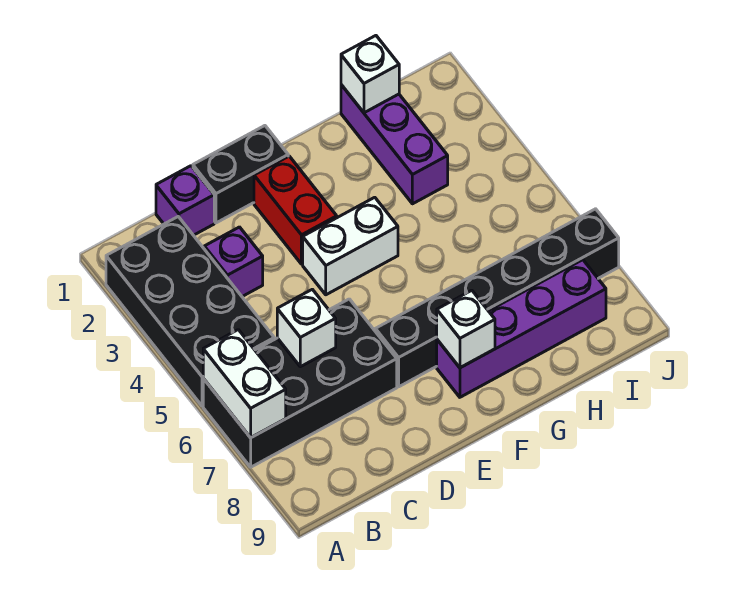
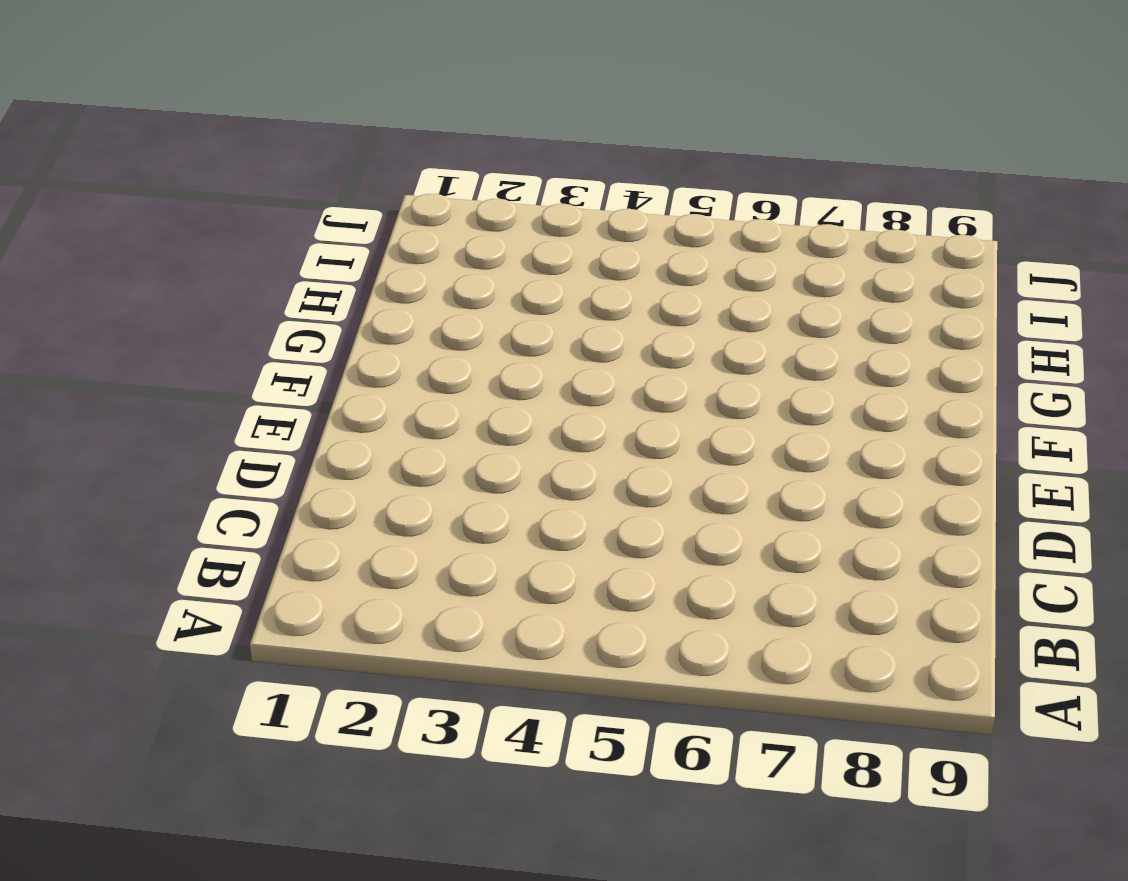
none -> black 2x4 brick [106,217,274,406]
none -> black 2x4 brick [203,299,397,467]
none -> purple 1x1 brick [156,166,214,235]

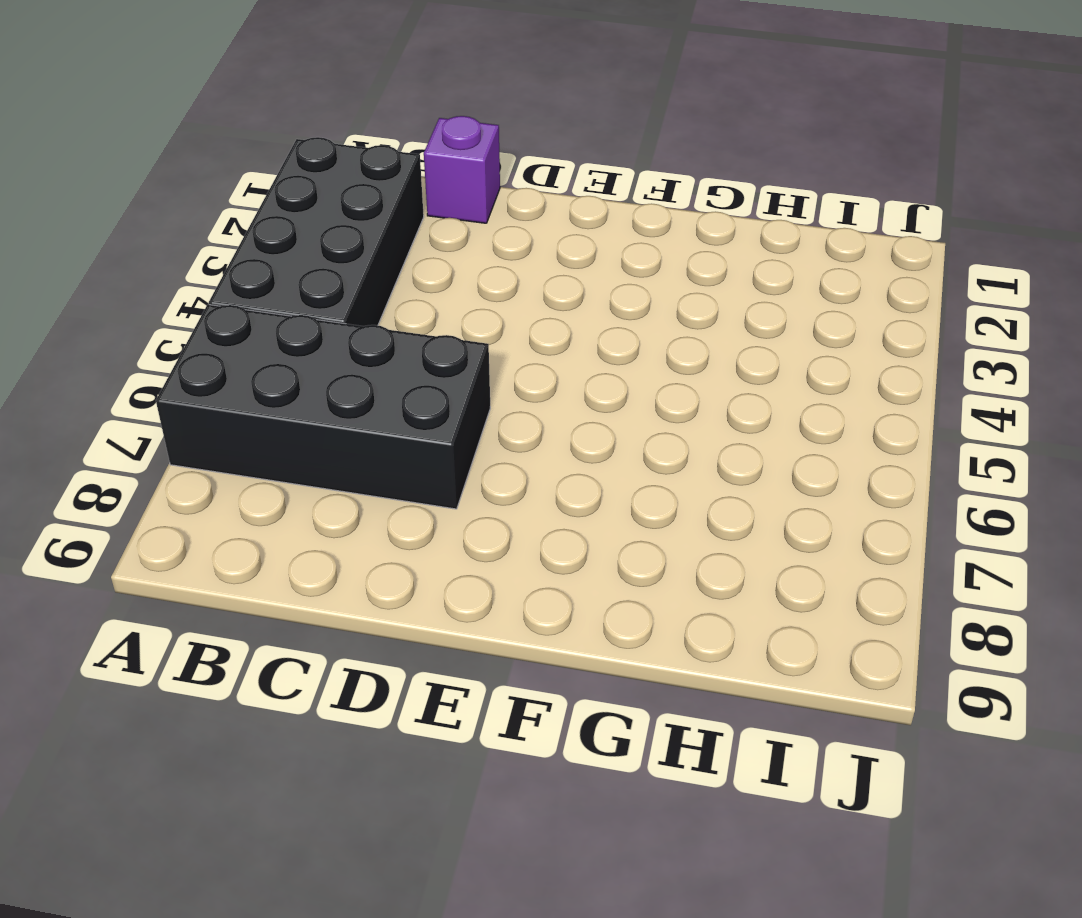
none -> purple 1x1 brick [204,227,263,296]
none -> black 1x2 brick [193,126,288,223]
none -> red 1x2 brick [254,156,337,264]

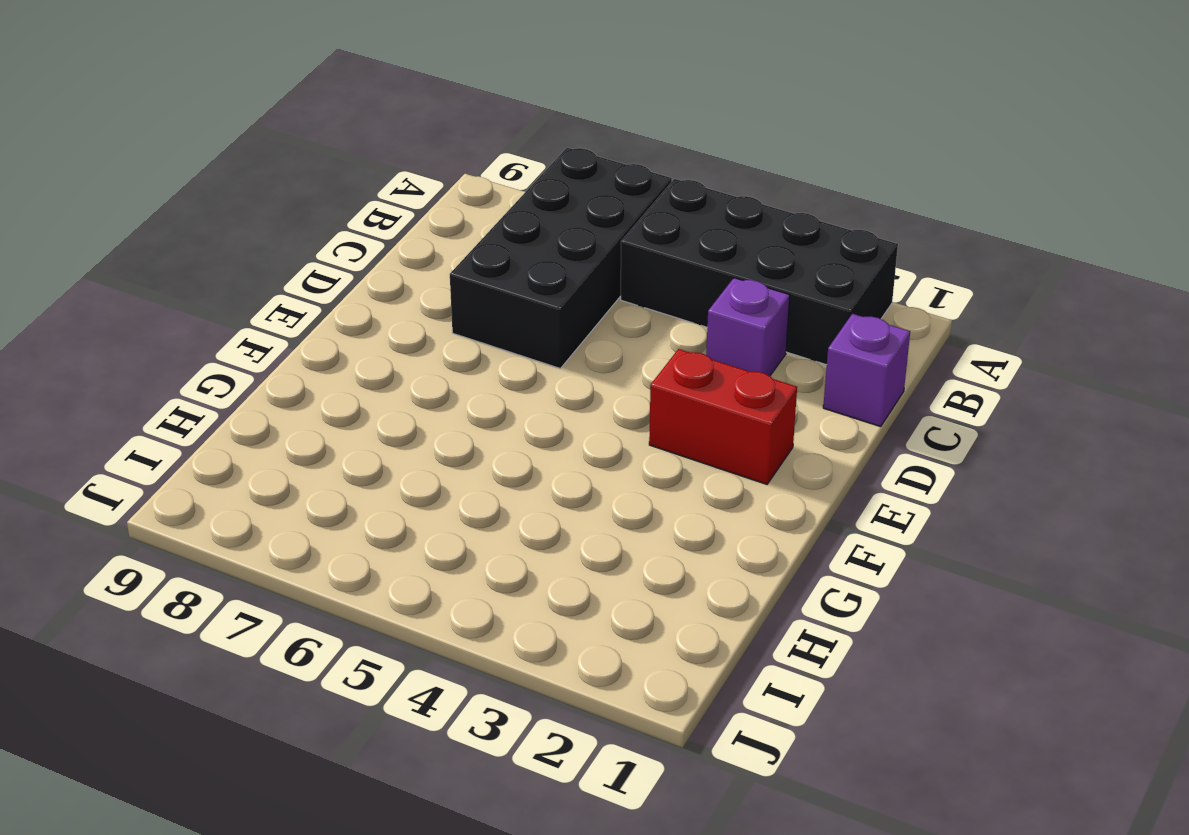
none -> black 1x2 brick [193,126,288,223]
none -> white 1x2 brick [303,197,398,295]
none -> black 1x6 brick [375,209,619,387]

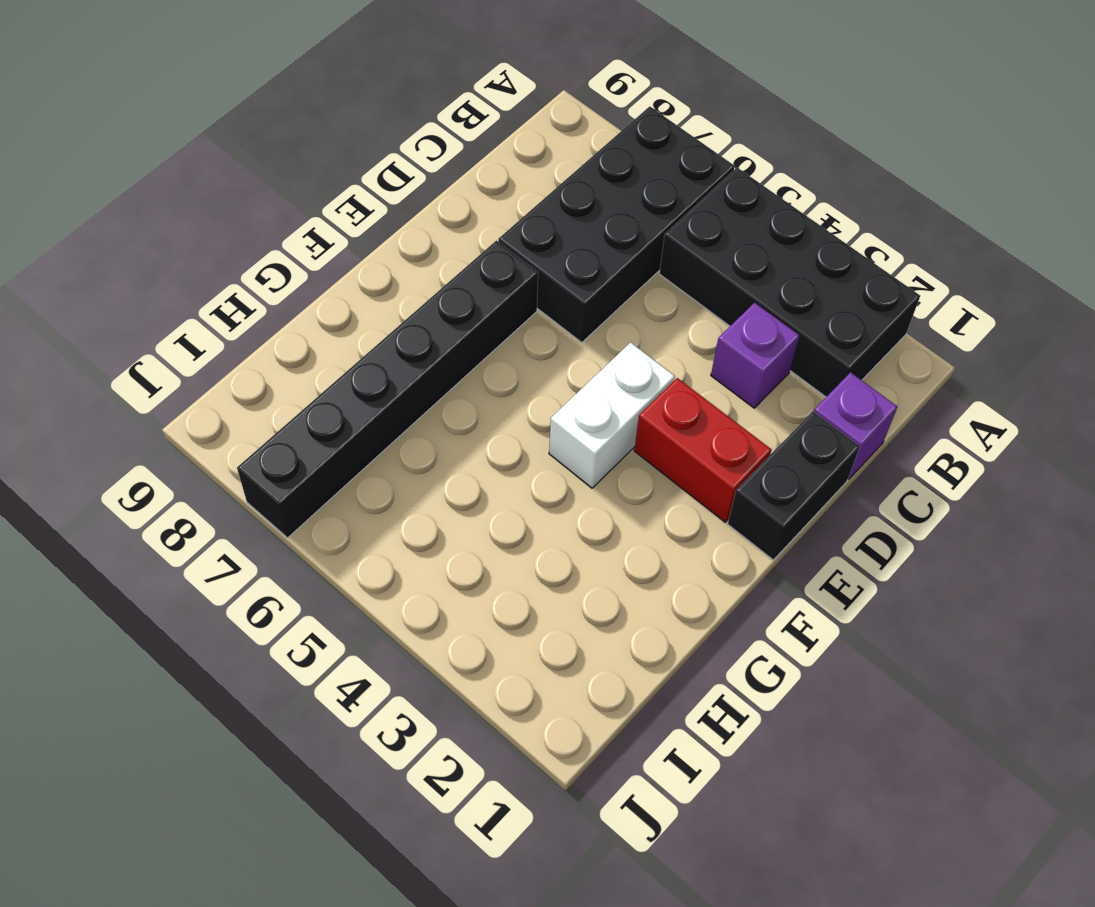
none -> purple 1x4 brick [437,260,606,397]
none -> purple 1x3 brick [341,85,448,204]
none -> white 1x2 brick [203,330,286,438]

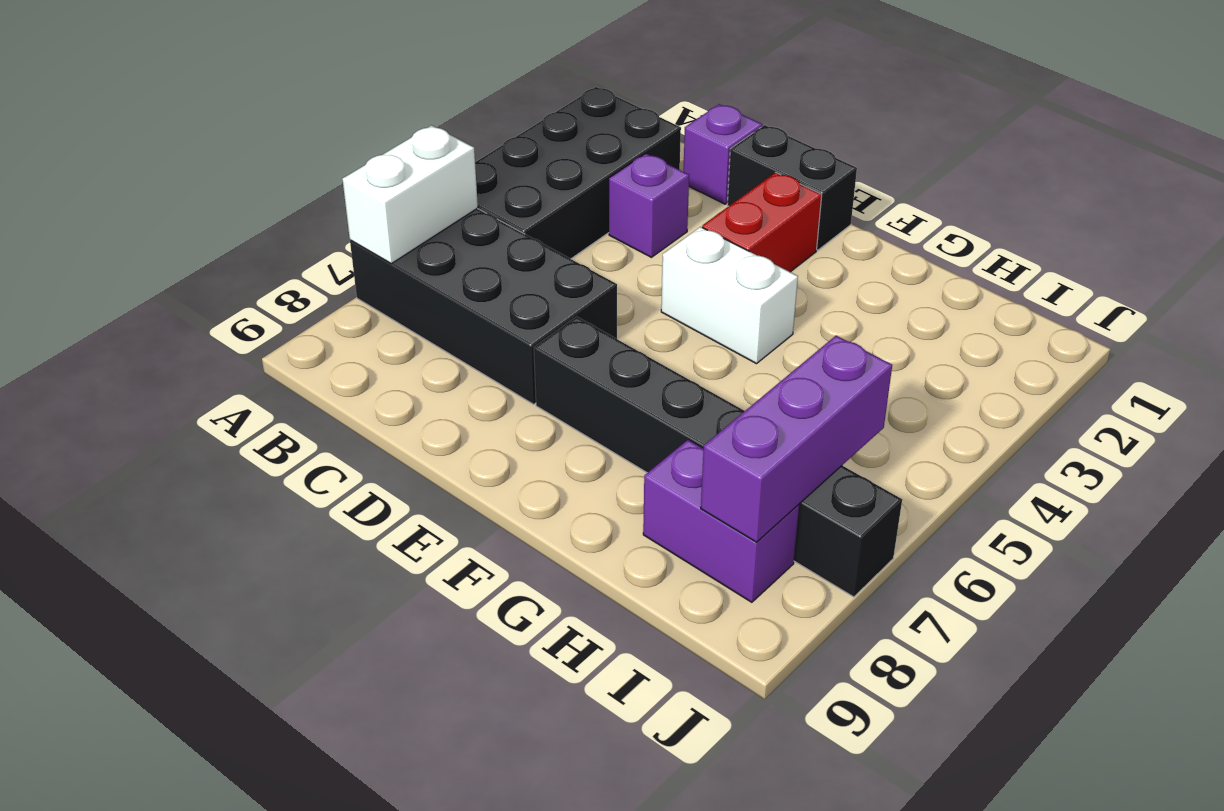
purple 1x2 brick [643,440,799,602] -> purple 1x4 brick [437,260,606,397]
purple 1x3 brick [701,336,892,542] -> purple 1x3 brick moved to [341,85,448,204]
none -> white 1x1 brick [277,289,336,367]
none -> white 1x1 brick [437,290,495,368]
none -> white 1x1 brick [341,36,399,113]

